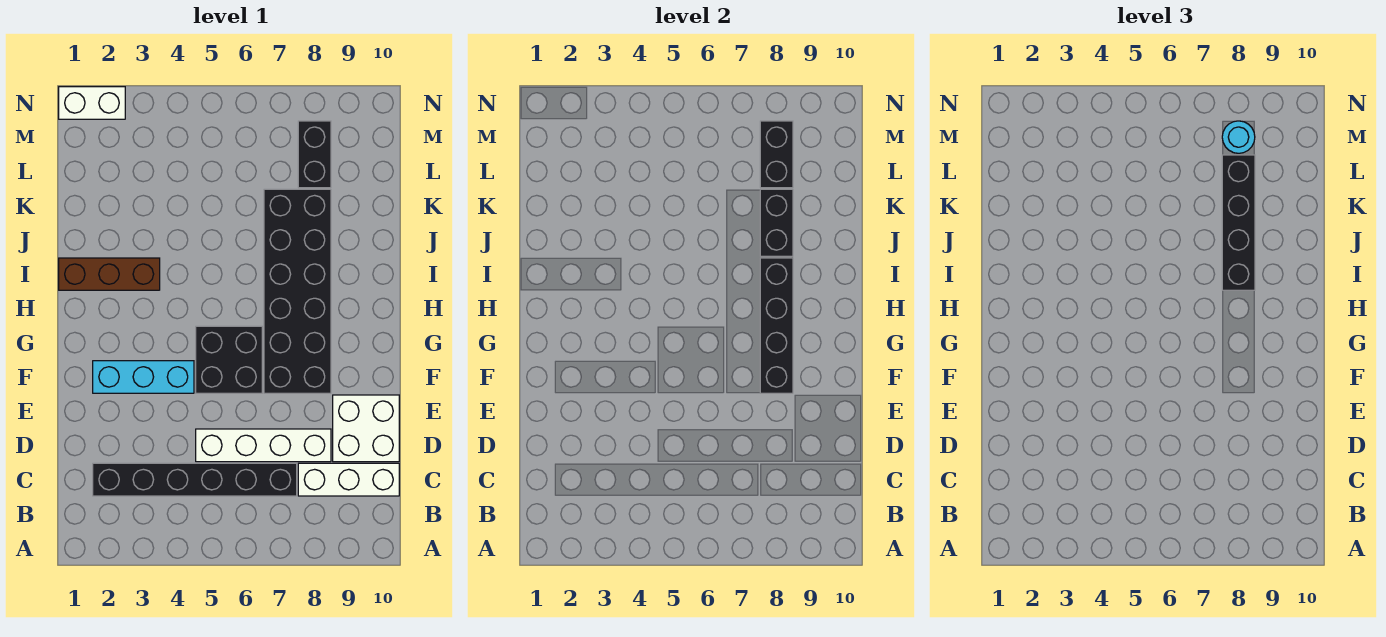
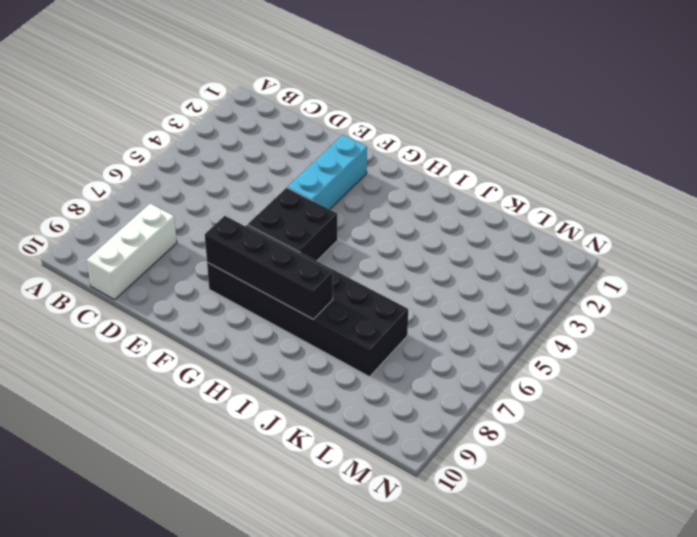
none -> black 1x6 brick [93,463,297,496]
none -> white 1x4 brick [196,429,331,462]
none -> white 2x2 brick [333,395,399,462]

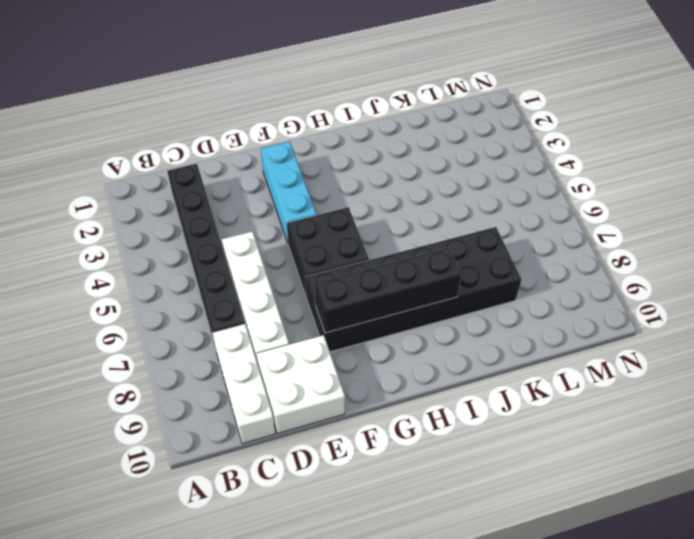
none -> brown 1x3 brick [59,258,160,290]
none -> black 1x2 brick [298,121,331,188]
none -> white 1x2 brick [59,87,125,119]

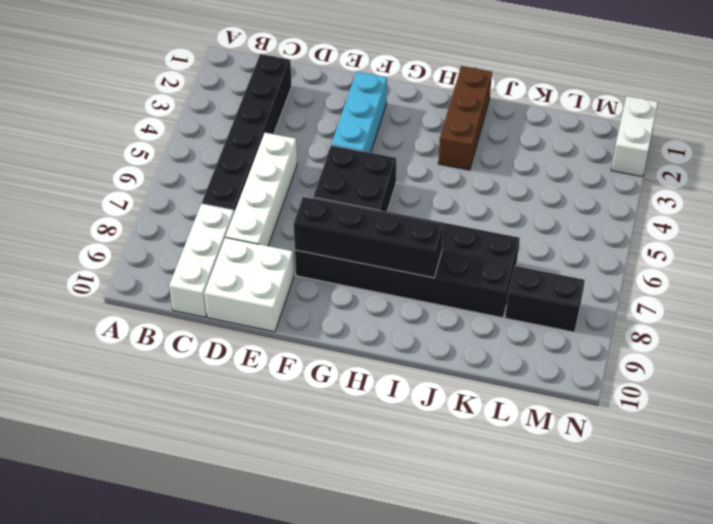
none -> black 1x2 brick [760,189,793,256]
none -> black 1x2 brick [760,121,793,188]
none -> black 1x4 brick [1222,155,1255,290]

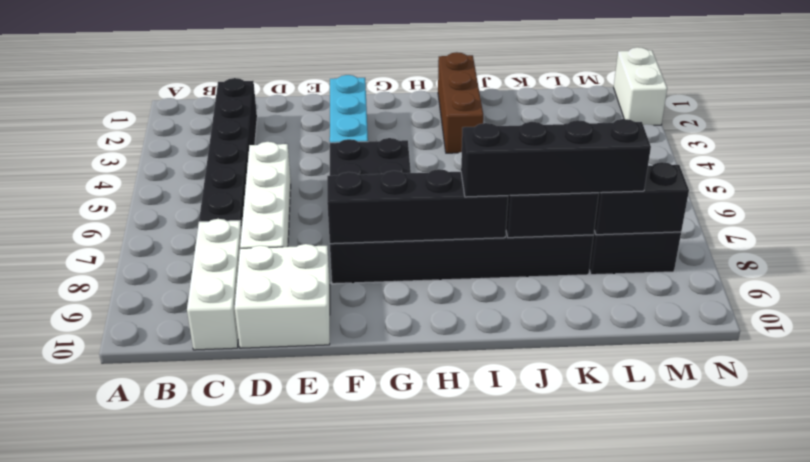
none -> cyan 1x1 round brick [1222,121,1255,153]

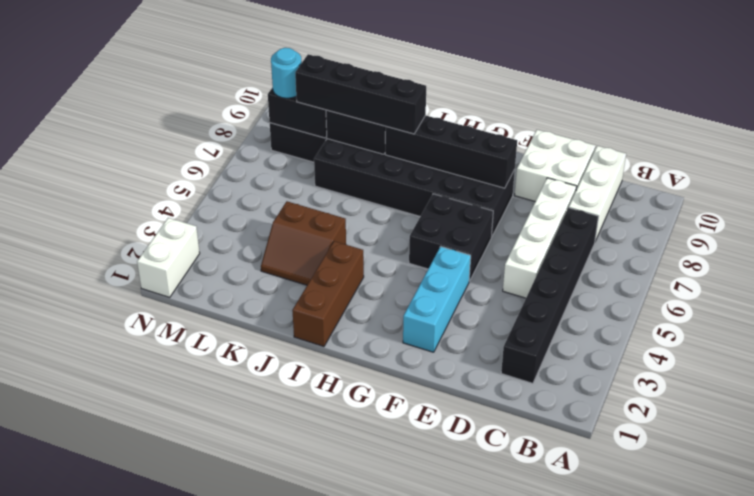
brown 2x2 slope [261,201,346,285] -> none

